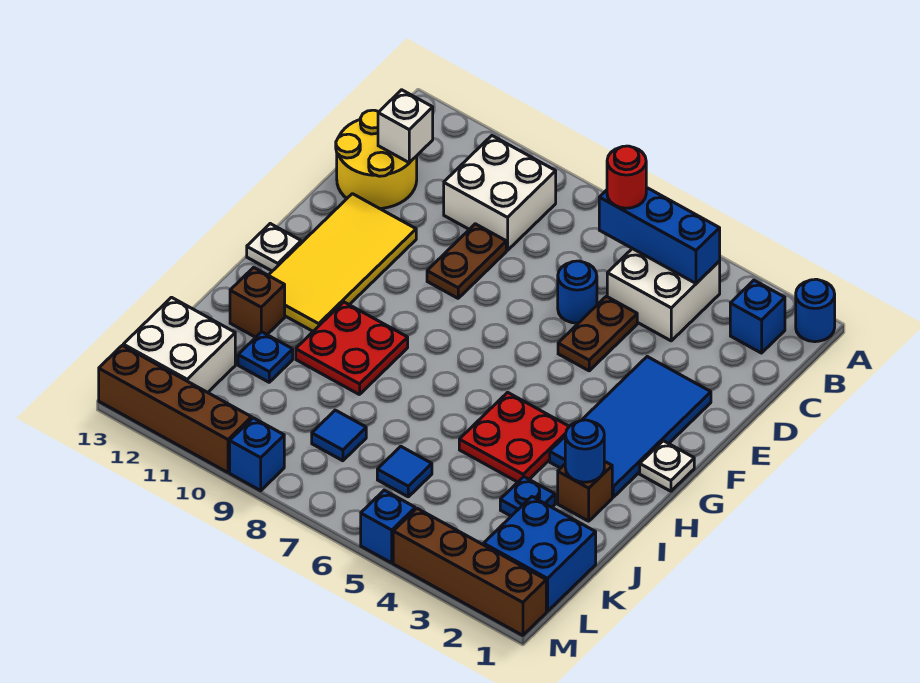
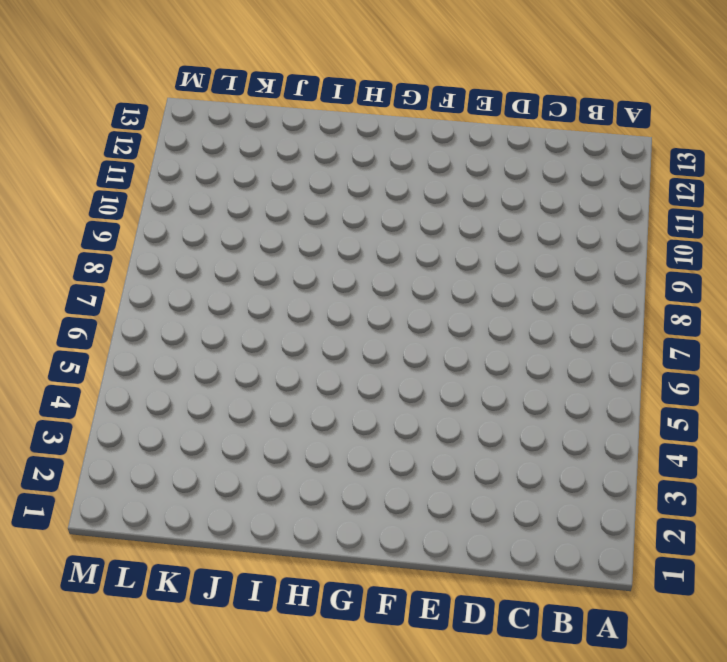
none -> blue 1x1 round brick [796,279,835,342]
none -> blue 1x1 brick [730,280,785,353]
none -> white 2x2 brick [607,249,720,341]
none -> white 2x2 brick [444,136,556,250]

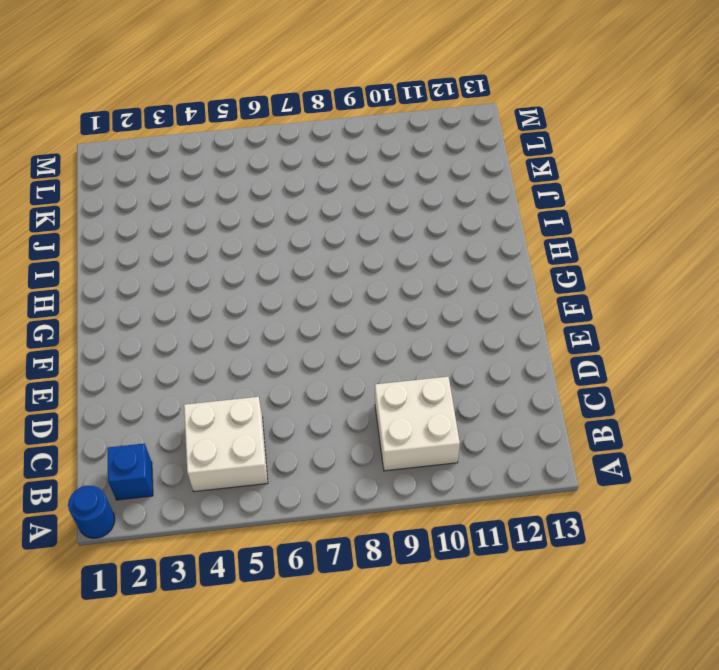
none -> yellow 2x2 round brick [336,110,417,208]
none -> brown 1x2 plate [558,296,637,371]
none -> blue 1x1 round brick [558,261,597,323]
none -> brown 1x2 plate [427,224,506,298]

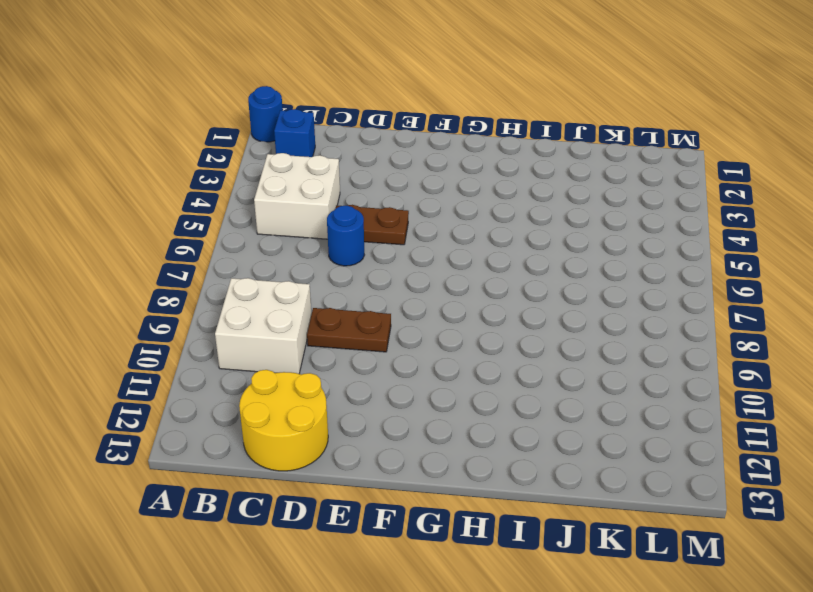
none -> blue 2x4 tile [550,357,711,497]
none -> yellow 2x4 tile [268,194,416,331]
none -> white 1x1 plate [640,441,694,491]
none -> white 1x1 plate [247,224,301,271]

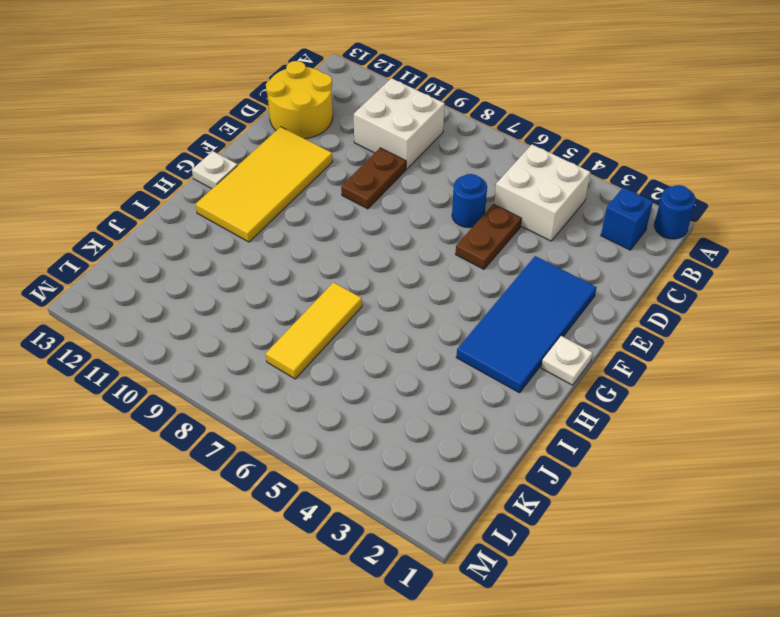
yellow 1x3 tile [266,282,362,379] -> none
none -> red 2x2 plate [459,392,569,482]
none -> red 2x2 plate [296,302,408,395]
none -> brown 1x1 brick [558,461,612,521]
none -> brown 1x1 brick [230,267,285,337]

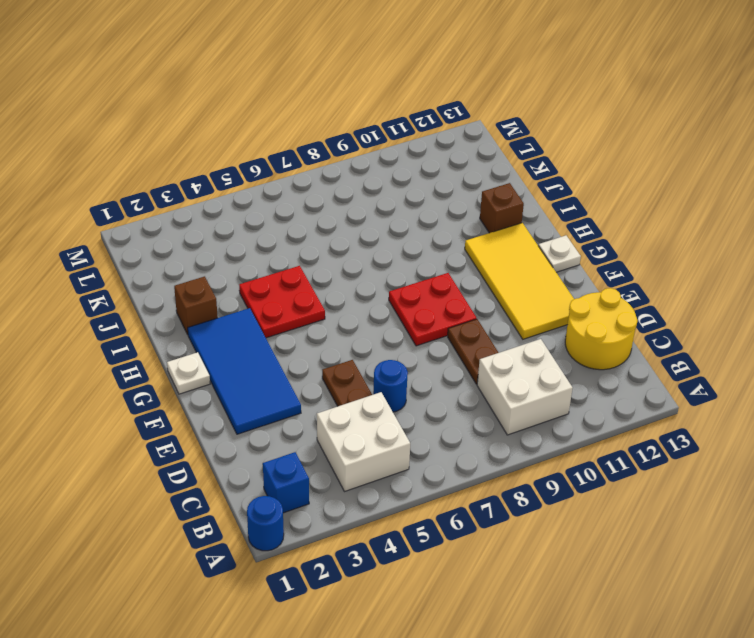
red 2x2 plate [389,273,477,346] -> red 2x2 plate moved to [296,302,408,395]
none -> blue 1x1 plate [500,477,555,516]
none -> blue 1x1 plate [238,332,293,382]
none -> blue 2x2 brick [484,497,596,611]
none -> blue 1x1 tile [377,446,432,497]

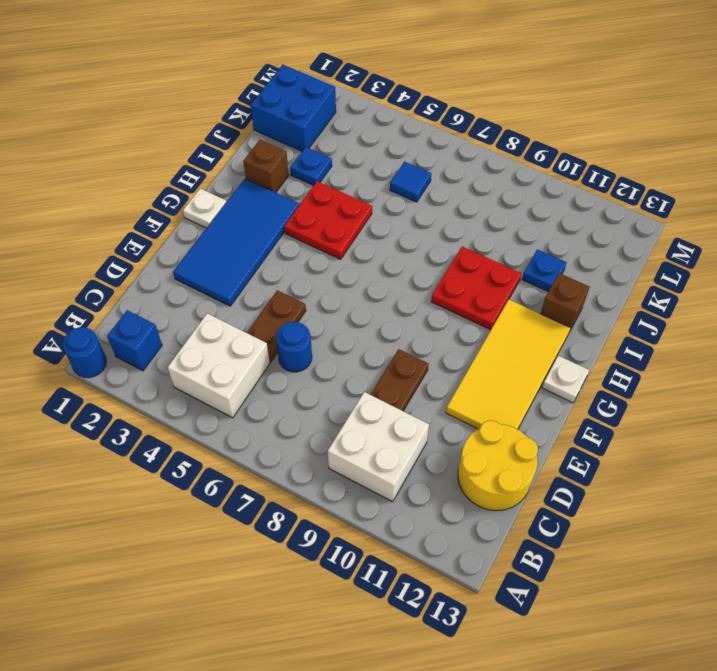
none -> blue 1x1 tile [312,410,366,461]
none -> white 2x2 brick [123,297,235,392]
none -> brown 1x4 brick [393,508,546,635]
none -> blue 1x1 brick [361,490,415,563]

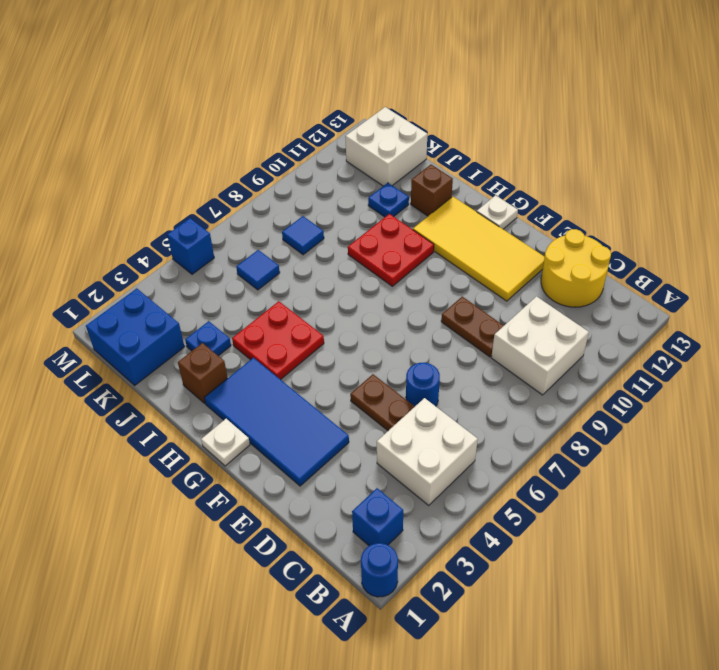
none -> brown 1x4 brick [393,508,546,635]
none -> blue 1x1 brick [230,418,284,491]
none -> brown 1x4 brick [99,346,252,472]
none -> blue 1x3 brick [599,187,720,283]

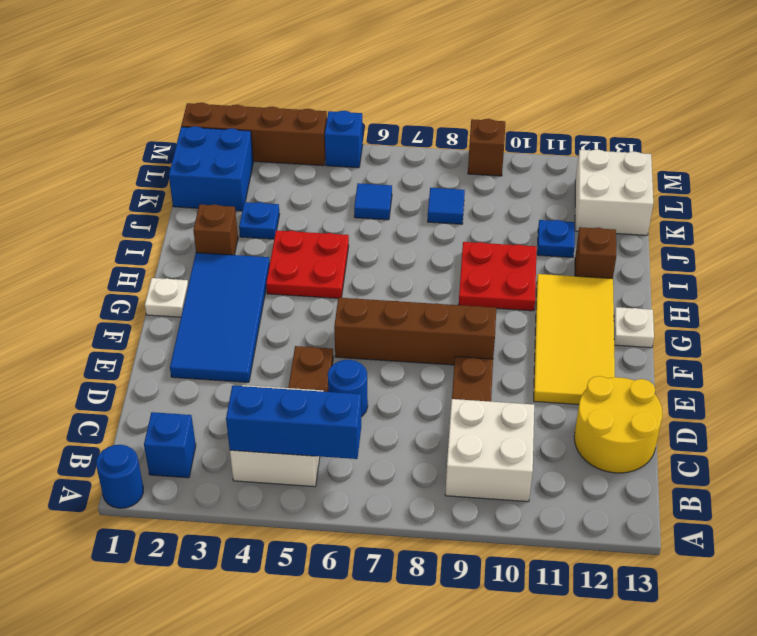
brown 1x4 brick [334,297,496,365] -> brown 1x4 brick moved to [99,346,252,472]
brown 1x1 brick [468,119,505,176] -> blue 1x1 brick [230,418,284,491]
none -> white 1x1 brick [378,90,433,163]
none -> blue 1x1 round brick [565,420,604,482]
none -> red 1x1 round brick [607,146,646,208]

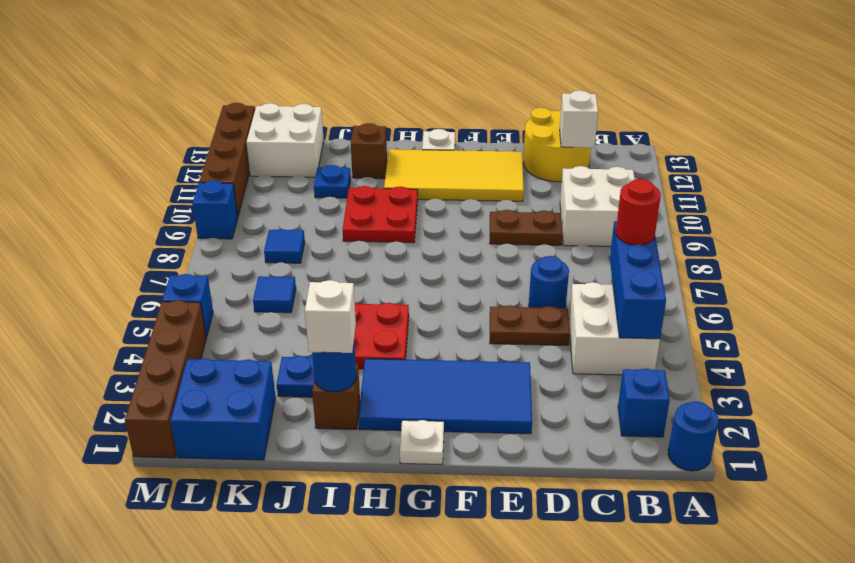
white 1x1 brick [305,280,356,353] -> none

